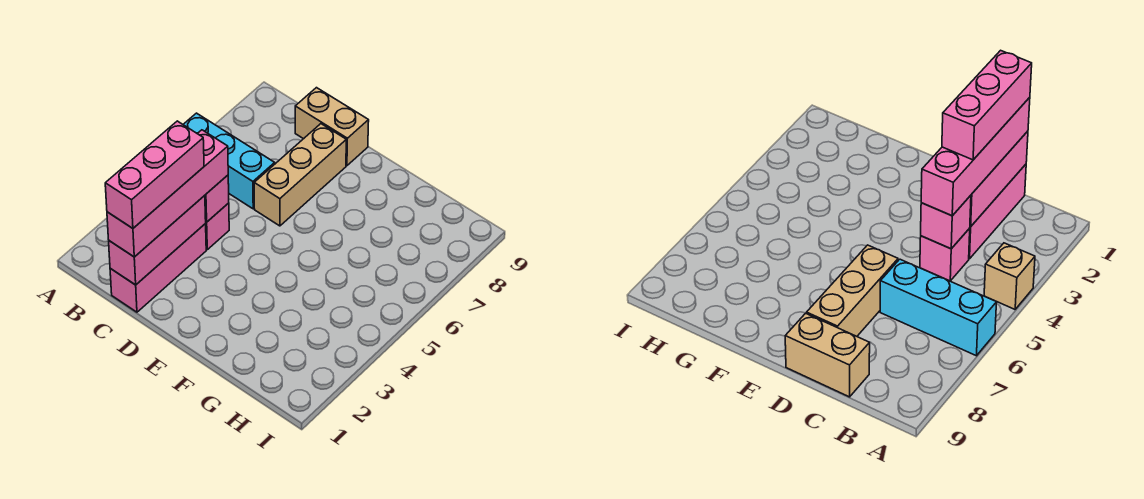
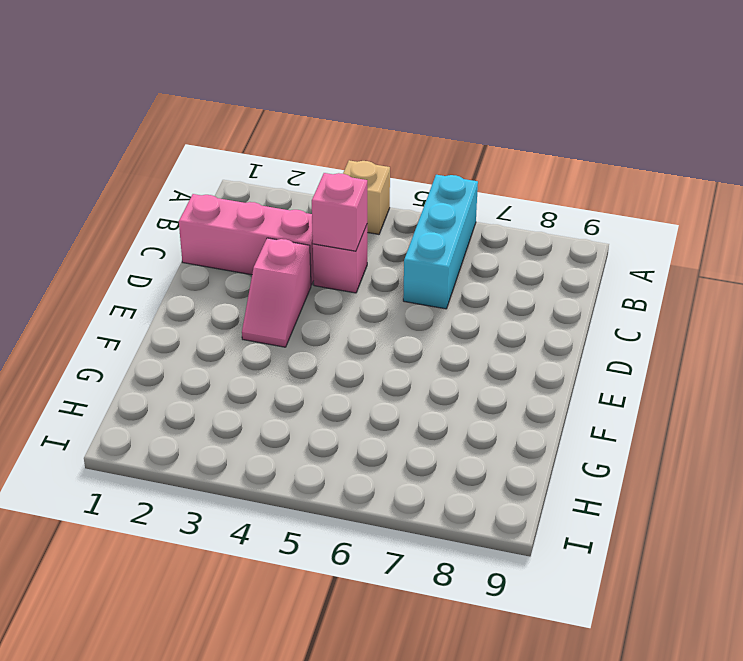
pink 1x2 slope [242,238,311,347] -> none
none -> tan 1x2 brick [295,88,369,166]
none -> tan 1x3 brick [254,124,346,226]

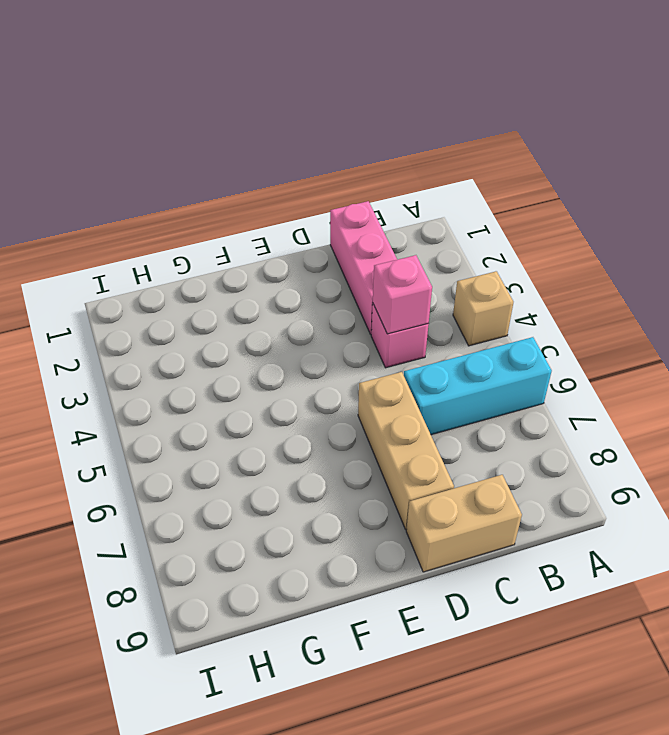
none -> pink 1x3 brick [109,195,206,285]
none -> pink 1x4 brick [107,130,228,257]

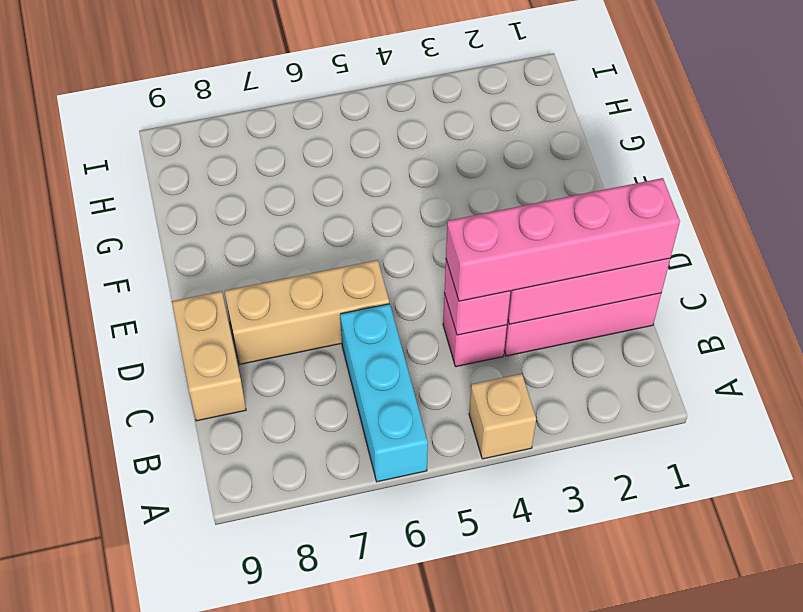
none -> pink 1x3 brick [105,121,204,228]

